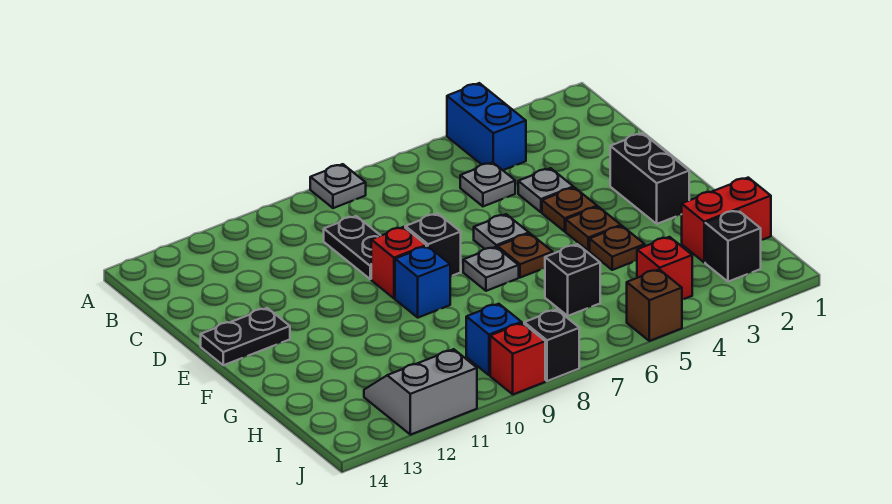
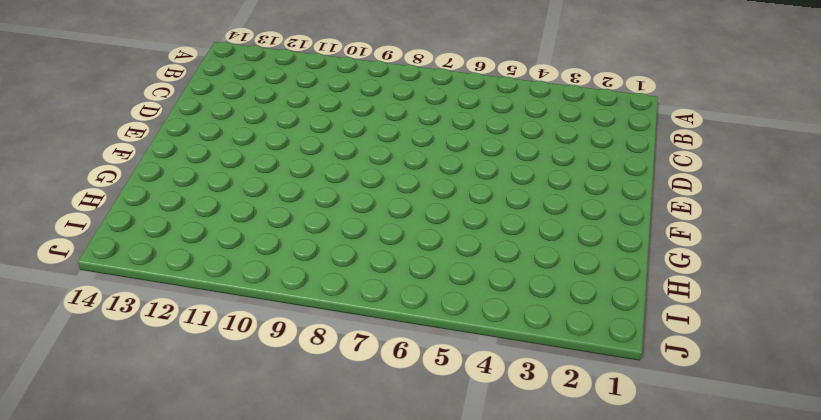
none -> blue 1x2 brick [447,83,526,170]
none -> grey 1x1 plate [310,164,366,208]
none -> grey 1x1 plate [460,162,515,206]

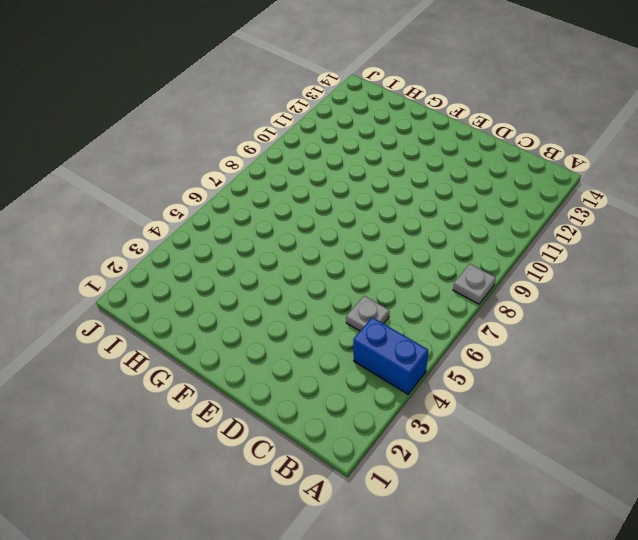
none -> black 1x2 plate [324,216,381,279]
none -> grey 1x1 plate [518,168,573,212]
none -> black 1x2 brick [610,133,689,224]

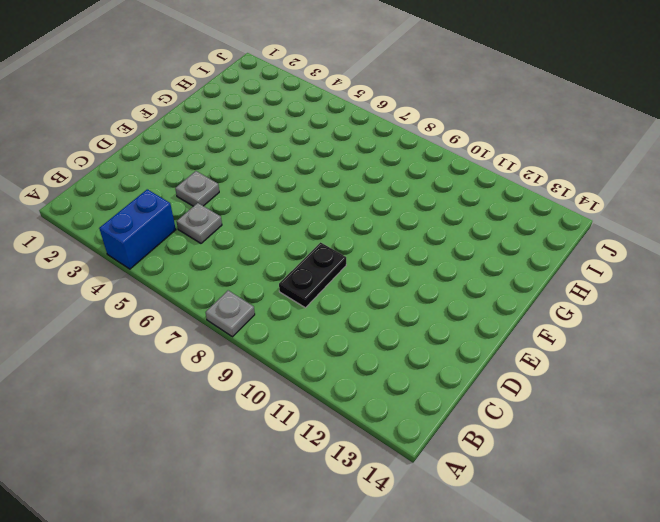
none -> black 1x2 brick [610,133,689,224]
none -> brown 1x1 plate [542,187,597,231]
none -> grey 1x1 plate [474,214,529,249]

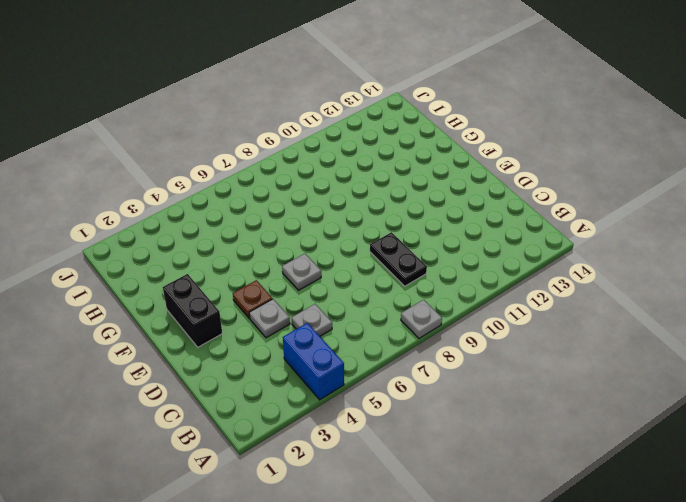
none -> black 1x1 brick [405,214,461,276]
none -> red 1x1 brick [371,227,426,298]
none -> black 1x2 plate [201,308,290,365]

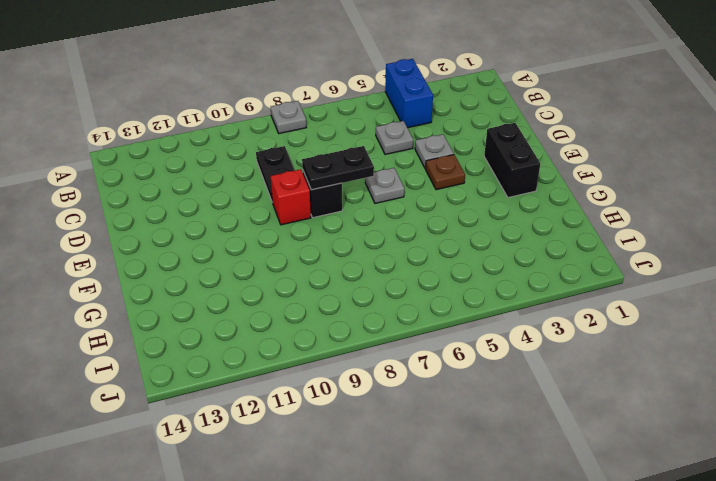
black 1x2 plate [302,146,374,190] -> black 1x2 plate moved to [201,308,290,365]
none -> brown 1x1 plate [566,207,621,251]
none -> brown 1x1 plate [498,234,553,278]
none -> grey 1x1 plate [463,247,519,291]

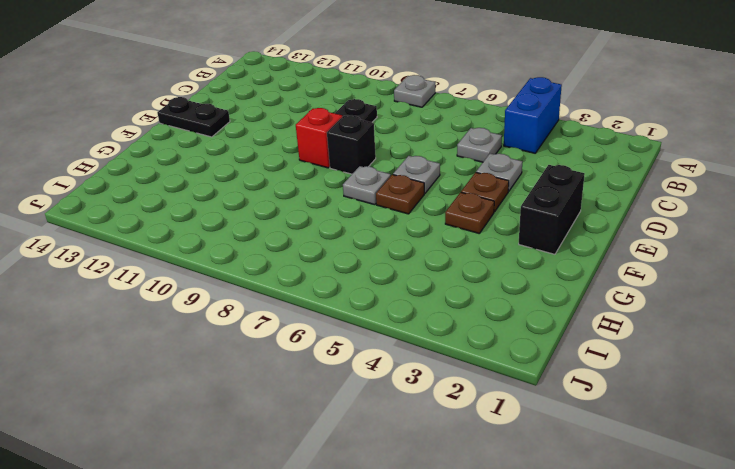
none -> blue 1x1 brick [395,246,450,318]
none -> brown 1x1 plate [590,226,645,270]
none -> red 1x2 brick [681,178,771,262]

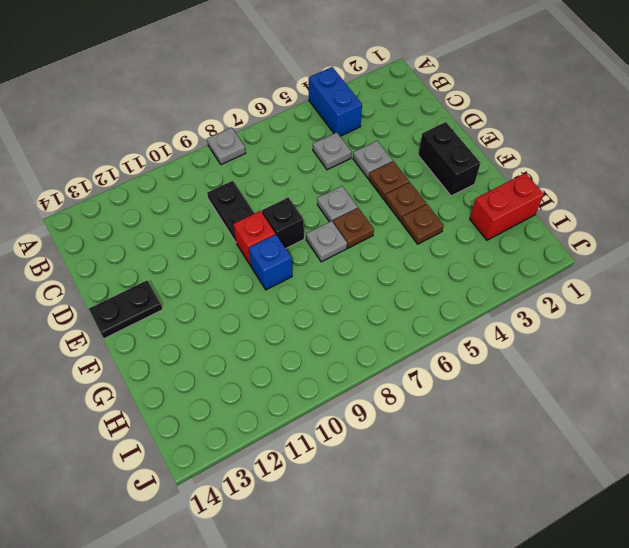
none -> black 1x1 brick [545,244,600,316]
none -> black 1x1 brick [705,210,761,282]
none -> red 1x1 brick [637,237,692,299]

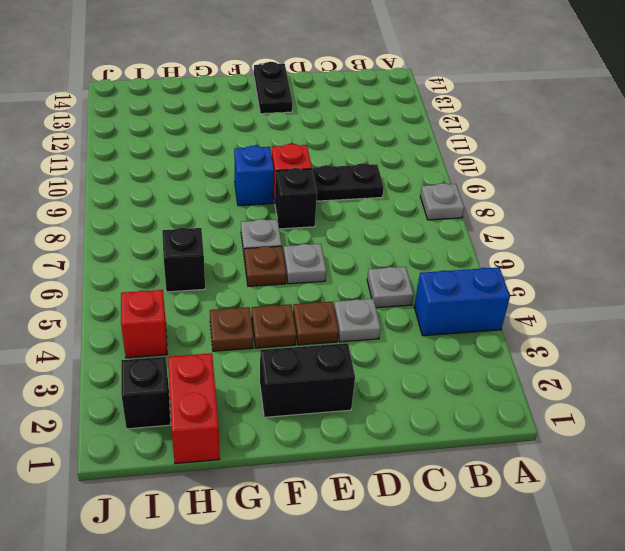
none -> blue 1x1 brick [466,304,522,375]
none -> grey 2x2 slope [364,349,477,435]
none -> brown 1x1 brick [627,269,682,341]

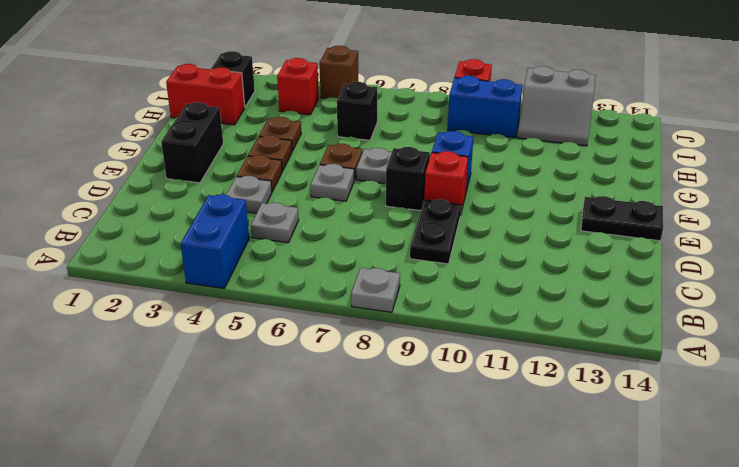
blue 1x2 brick [448,76,523,138] -> blue 1x1 brick [466,304,522,375]
none -> black 1x1 brick [524,310,579,381]

